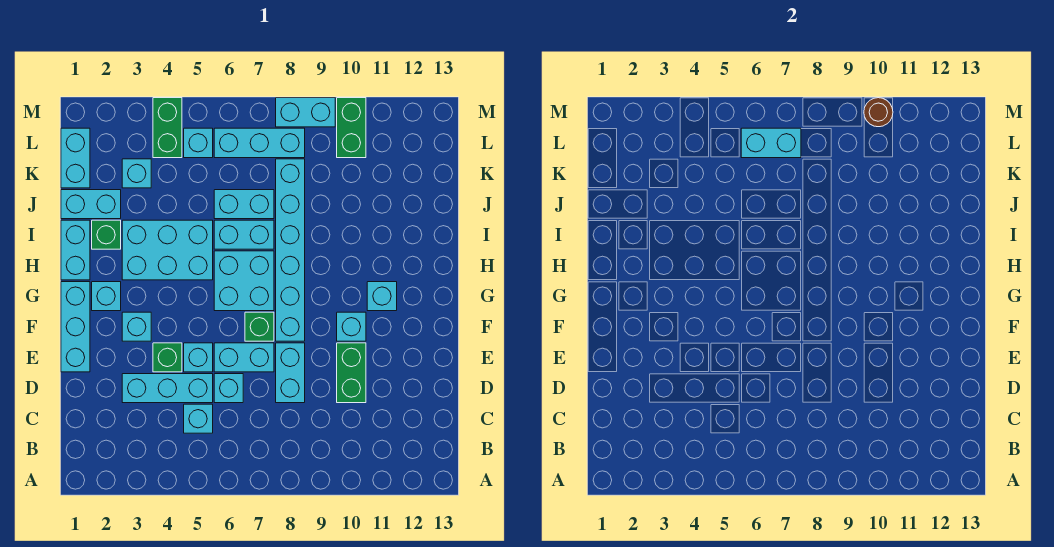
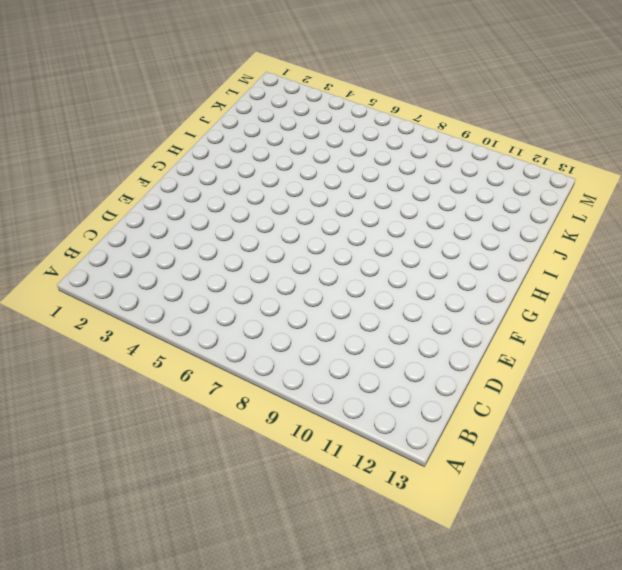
none -> cyan 1x1 brick [184,404,213,433]
none -> cyan 1x3 brick [122,374,213,403]
none -> cyan 1x1 brick [214,374,243,403]
none -> cyan 1x2 brick [276,343,305,403]

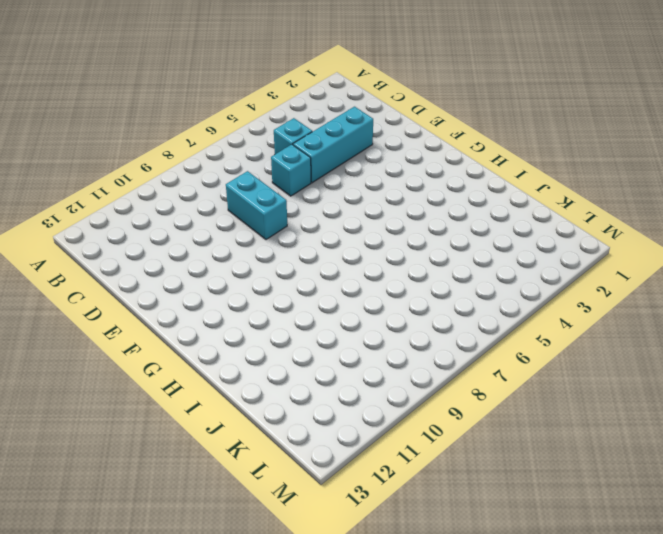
none -> green 1x2 brick [337,343,366,403]
none -> cyan 1x3 brick [61,282,90,372]
none -> green 1x1 brick [153,343,182,372]
none -> cyan 1x1 brick [184,343,213,372]

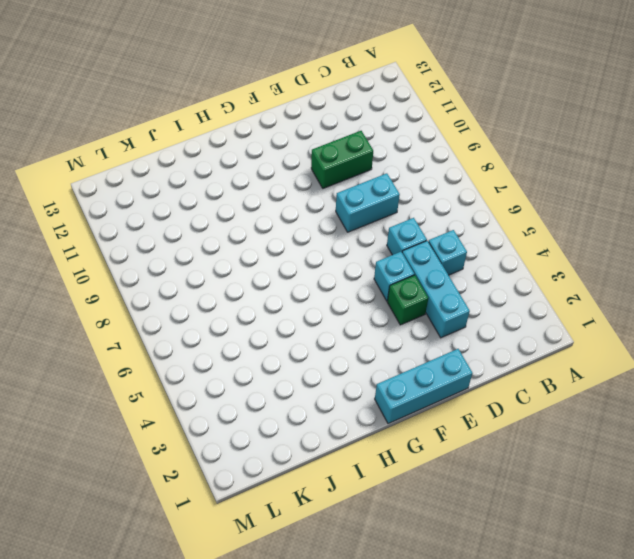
none -> cyan 1x2 brick [214,343,274,372]
none -> cyan 1x1 brick [122,312,151,341]
none -> green 1x1 brick [245,312,274,341]
none -> cyan 1x6 brick [276,159,305,341]

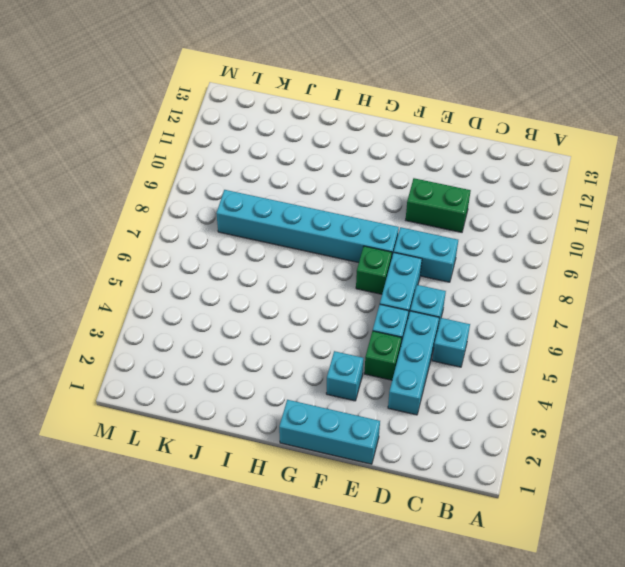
none -> cyan 1x1 brick [337,312,366,341]
none -> cyan 1x1 brick [92,282,121,311]
none -> cyan 2x2 brick [214,251,274,311]
none -> cyan 1x1 brick [367,282,397,311]

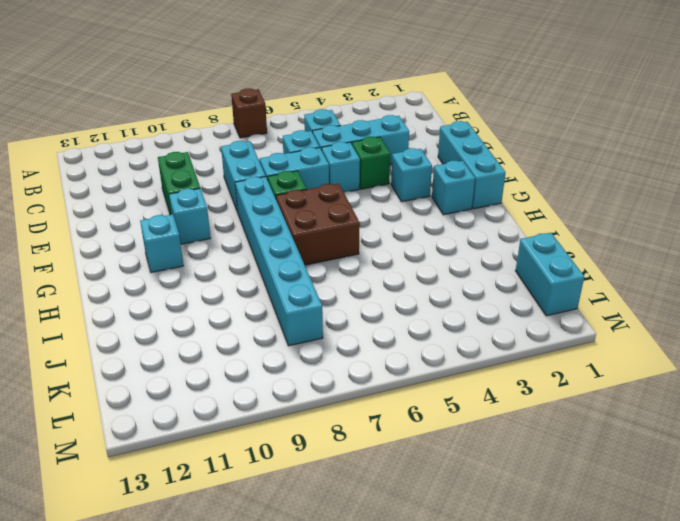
brown 1x1 brick [231,88,267,138] -> none
brown 2x2 brick [276,184,360,265] -> cyan 2x2 brick [214,251,274,311]
none -> cyan 1x2 brick [61,220,90,280]
none -> cyan 2x3 brick [122,220,213,280]
none -> green 1x1 brick [92,220,121,249]
none -> cyan 1x2 brick [214,220,274,249]

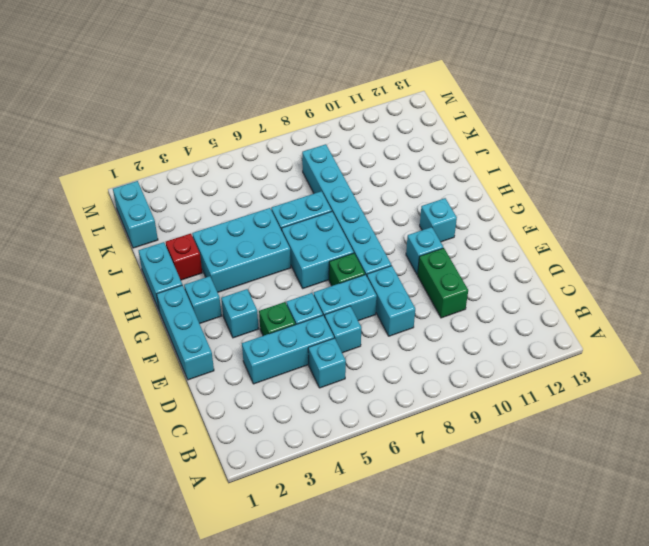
red 1x1 brick [166,234,202,280] -> green 1x1 brick [92,220,121,249]
none -> cyan 1x2 brick [61,190,121,219]
none -> cyan 1x2 brick [214,190,274,219]
none -> cyan 1x1 brick [122,159,151,188]
none -> green 1x2 brick [153,98,182,158]

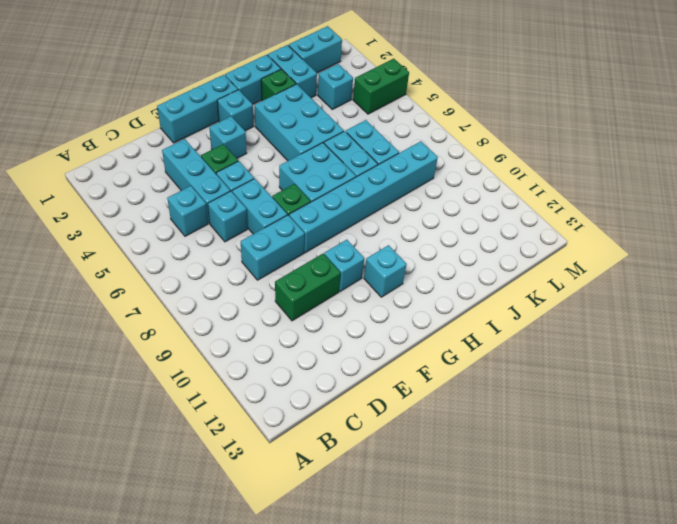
none -> cyan 1x1 brick [184,128,213,158]
none -> cyan 1x3 brick [214,128,305,158]
none -> green 1x2 brick [337,98,366,158]
none -> cyan 1x2 brick [276,98,335,127]

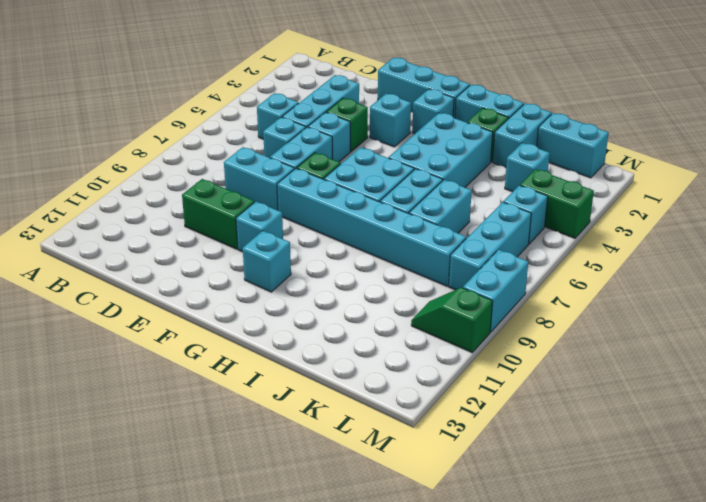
green 1x2 slope [411,287,493,353] -> green 1x2 brick [337,98,366,158]
none -> cyan 1x2 brick [741,128,801,158]
none -> brown 1x1 round brick [864,98,893,127]

